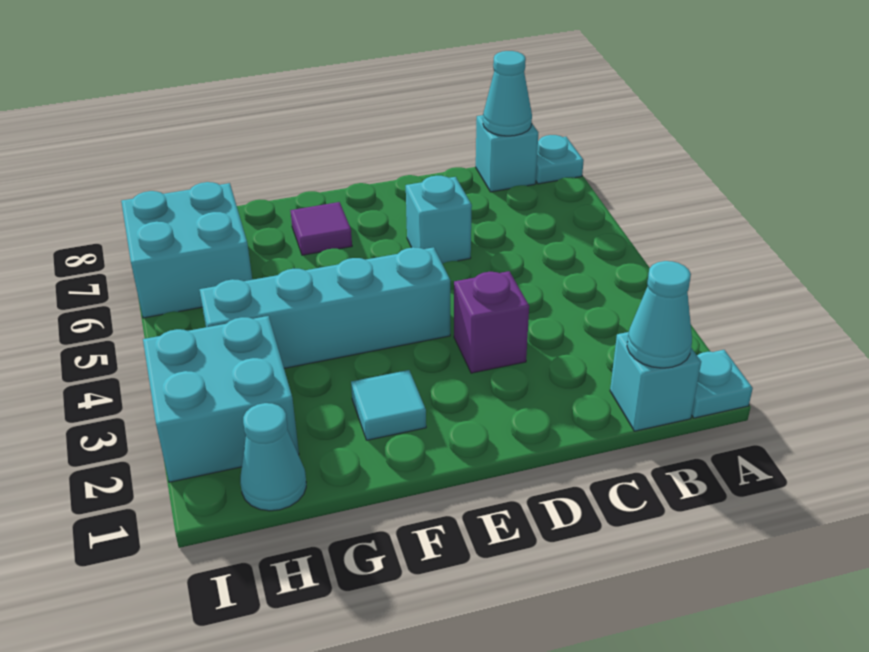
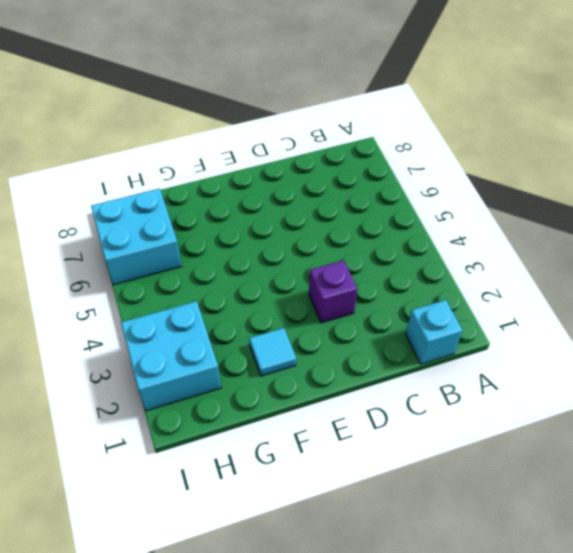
none -> cyan 1x1 plate [692,350,753,418]
none -> cyan 1x1 plate [536,135,584,184]
none -> cyan 1x1 brick [476,115,538,192]

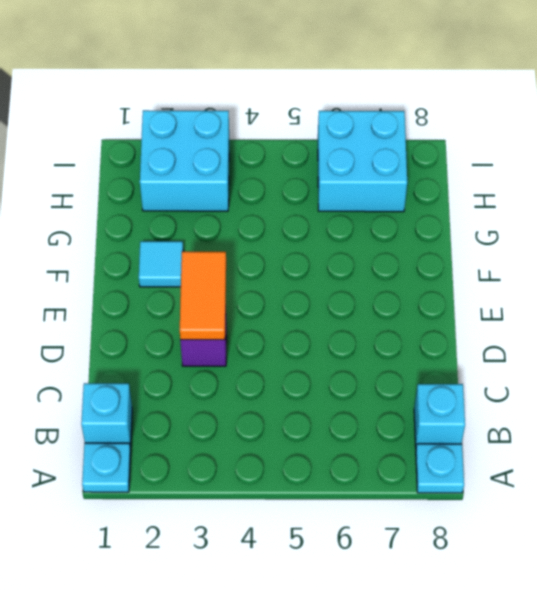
orange 1x2 tile [180,251,226,340] -> none
none -> cyan 1x1 brick [406,176,472,264]
none -> cyan 1x4 brick [200,247,450,368]
none -> purple 1x1 tile [290,202,352,255]

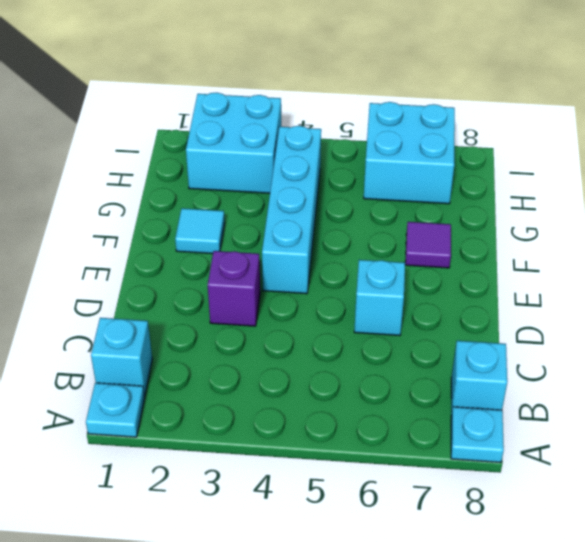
none -> cyan 1x1 cone [240,403,306,511]
none -> cyan 1x1 cone [627,261,692,368]
none -> cyan 1x1 cone [483,51,532,136]

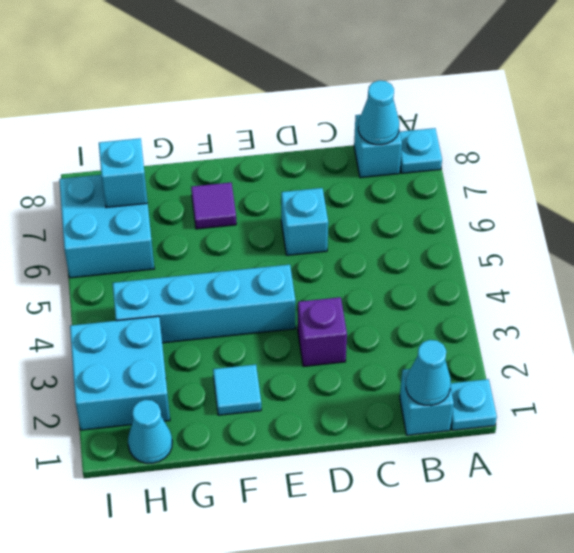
cyan 1x1 brick [99,138,148,208] -> none

